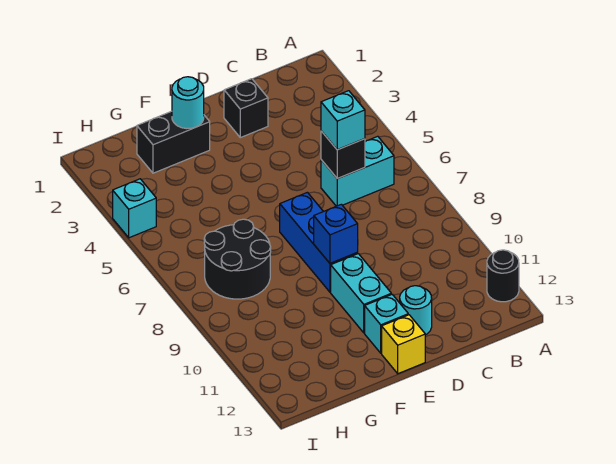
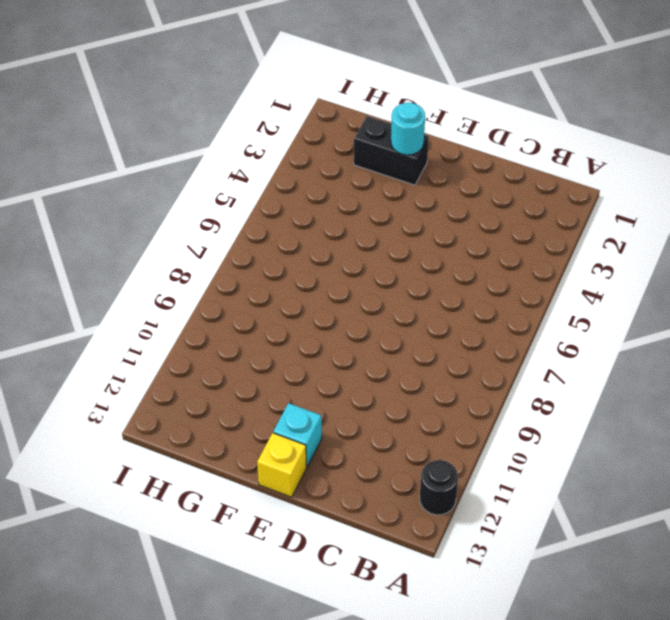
none -> cyan 1x2 brick [321,136,394,206]
none -> black 1x1 brick [224,79,268,138]
none -> cyan 1x1 round brick [400,286,432,335]

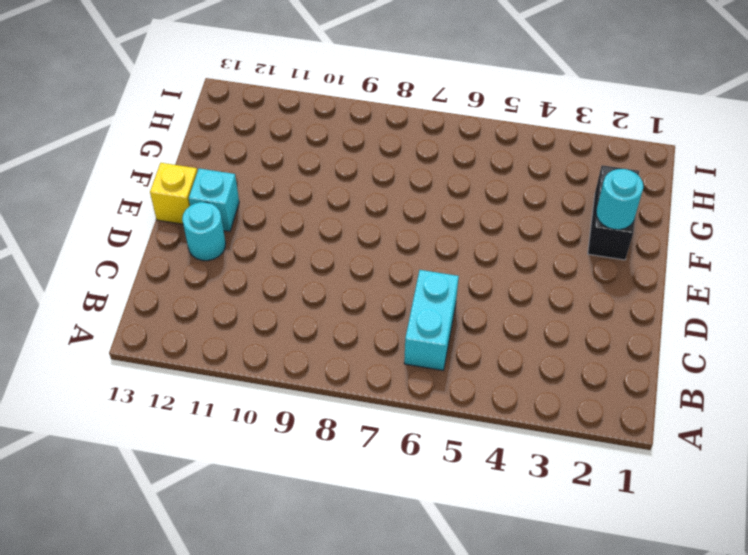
none -> black 1x1 round brick [487,250,519,302]
none -> black 1x1 brick [224,79,268,138]
none -> blue 1x3 brick [280,192,358,292]

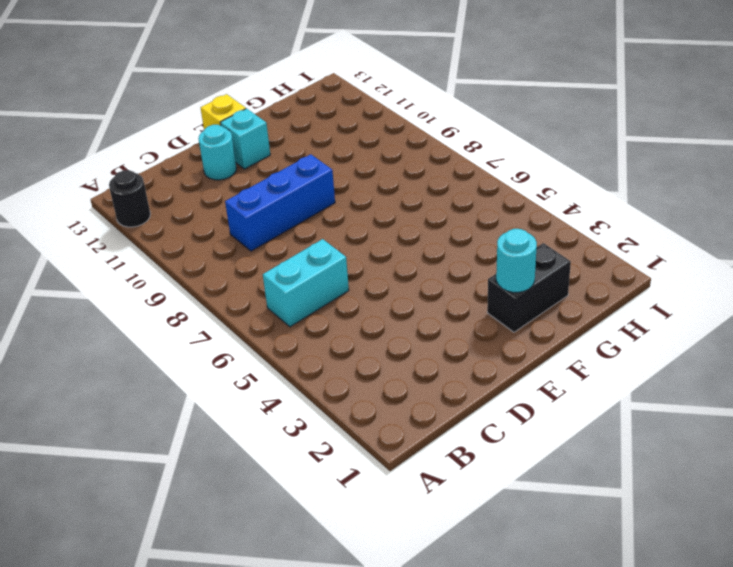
blue 1x3 brick [225,154,335,251] -> blue 1x3 brick turned to [280,192,358,292]
none -> black 1x1 brick [224,79,268,138]
none -> cyan 1x2 brick [331,254,391,333]
none -> black 2x2 round brick [204,219,271,299]

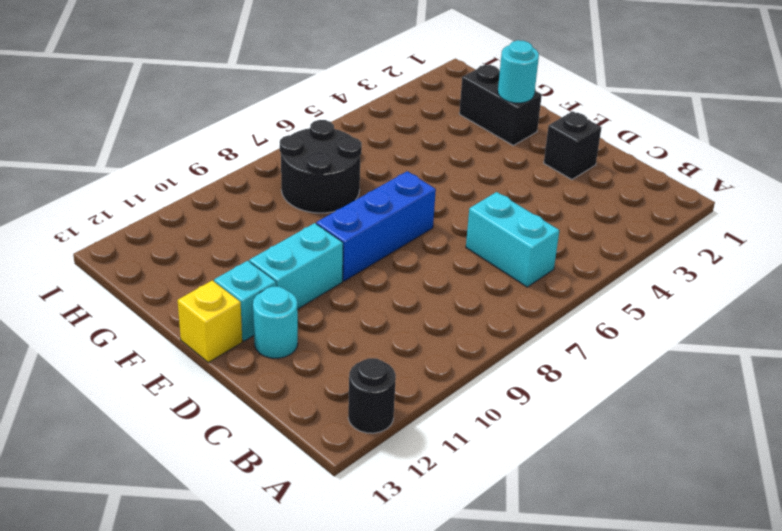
none -> cyan 1x1 brick [113,179,156,238]
none -> black 1x1 brick [321,131,365,178]
none -> blue 1x1 brick [314,204,358,263]

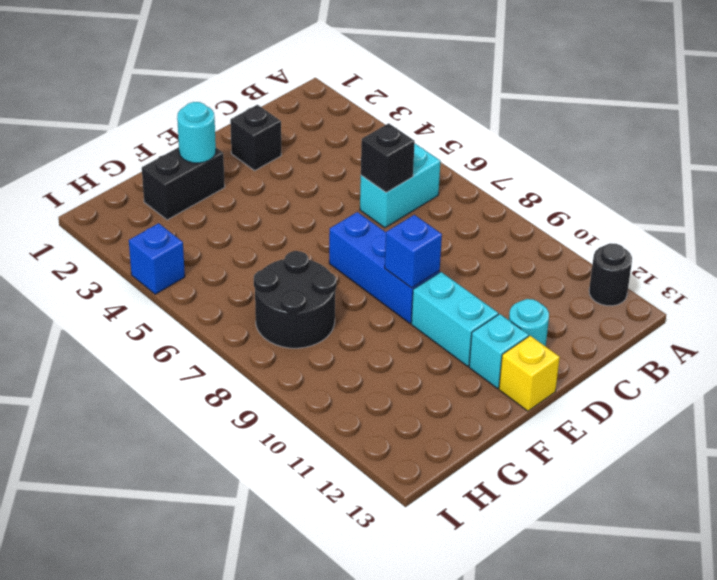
blue 1x1 brick [129,223,185,294] -> cyan 1x1 brick [113,179,156,238]
none -> cyan 1x1 brick [321,91,365,150]

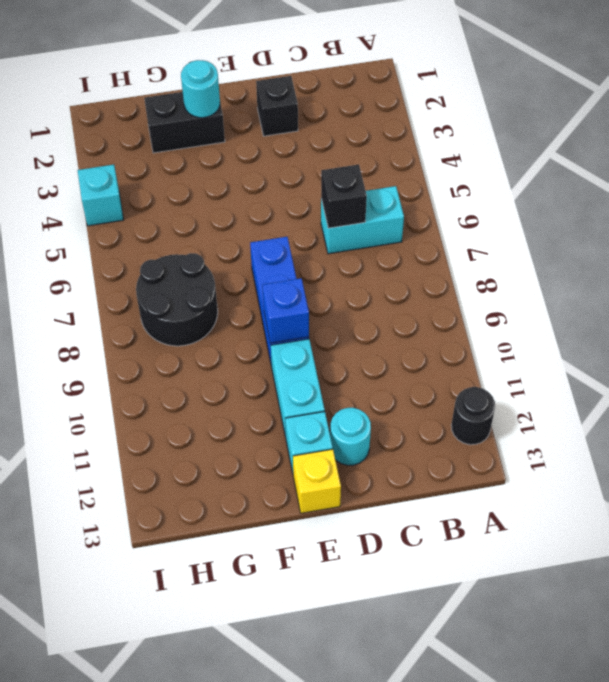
none -> cyan 1x1 brick [321,91,365,150]

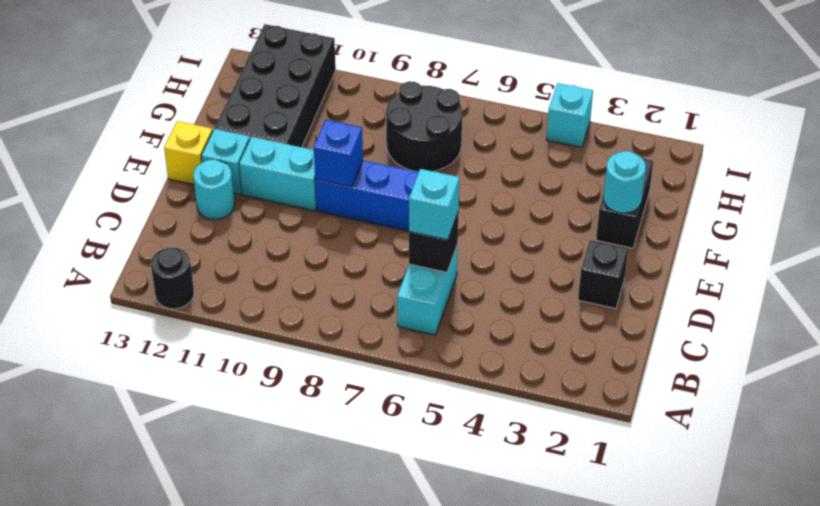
black 2x4 brick [215,24,336,147] -> none

